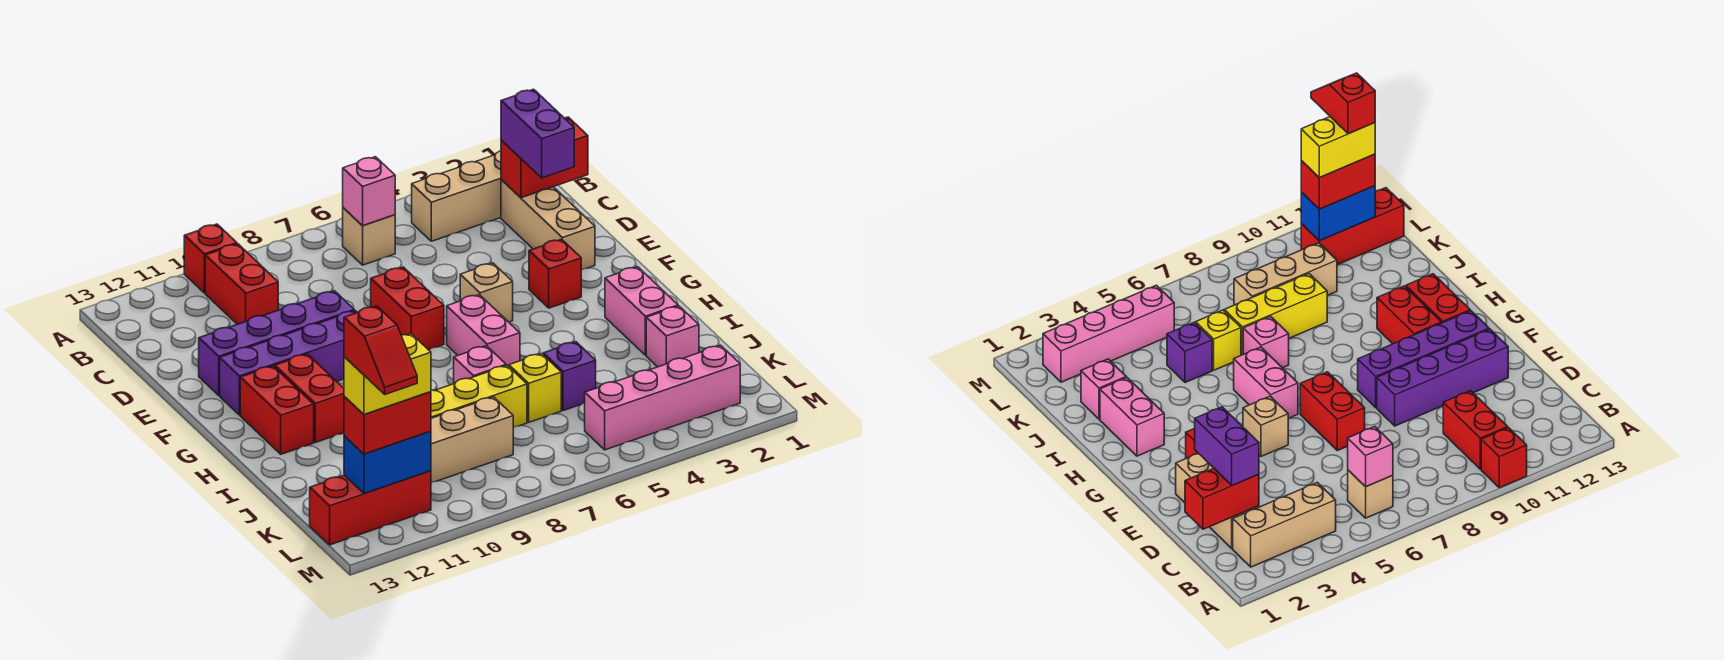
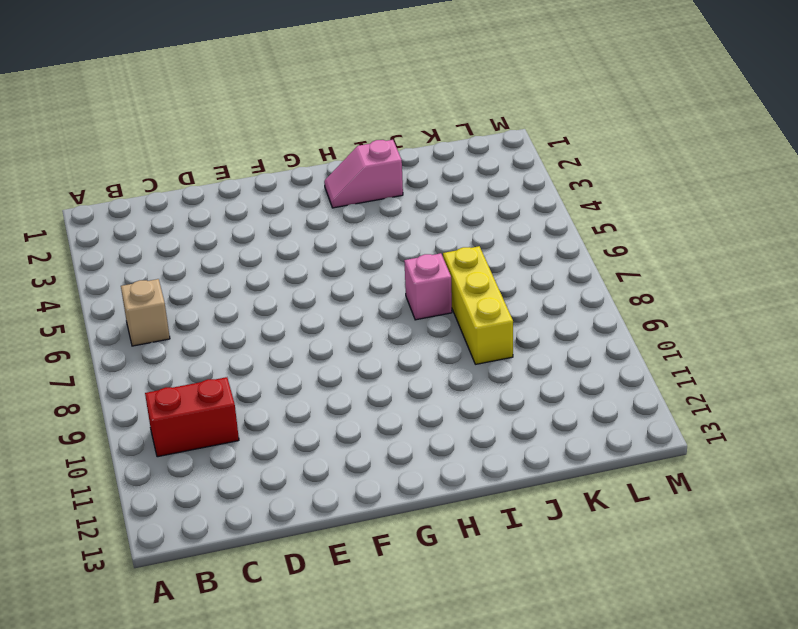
pink 1x2 slope [324,140,403,208] -> pink 1x2 brick [605,267,678,355]
none -> red 1x1 brick [184,224,237,293]
none -> tan 1x3 brick [412,151,501,241]
none -> tan 1x3 brick [501,180,595,270]

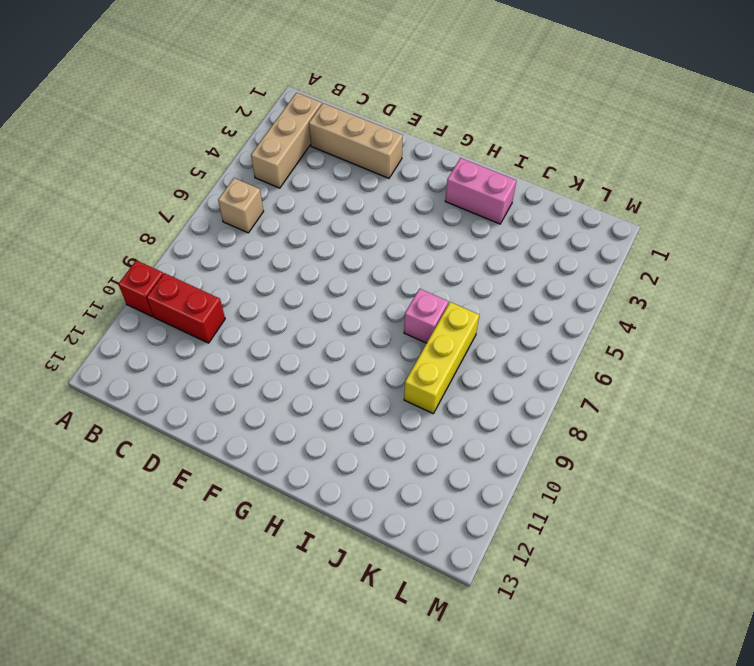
none -> red 1x2 brick [371,267,444,350]
none -> purple 1x4 brick [199,291,354,395]
none -> red 1x1 brick [529,239,581,308]

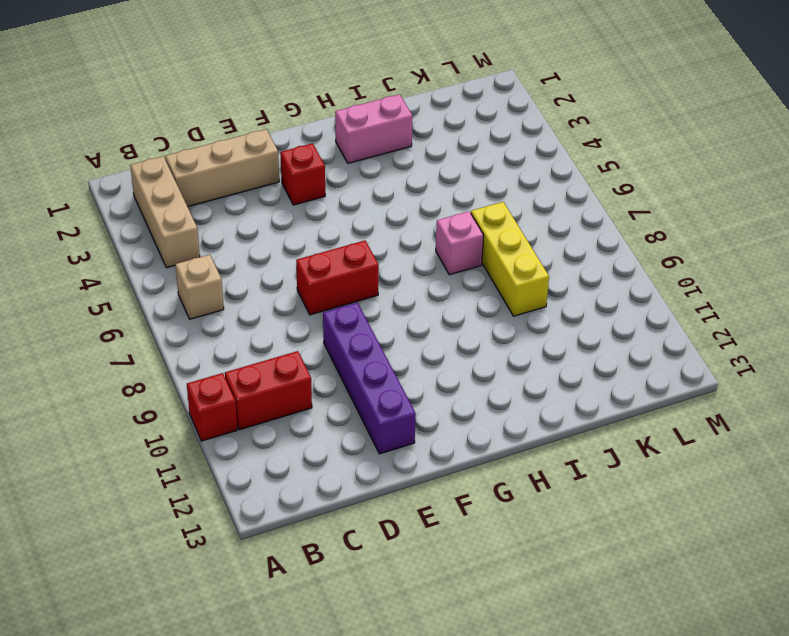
none -> tan 1x1 brick [460,263,513,322]
none -> purple 1x4 brick [220,311,357,415]
none -> pink 1x2 brick [447,295,520,367]

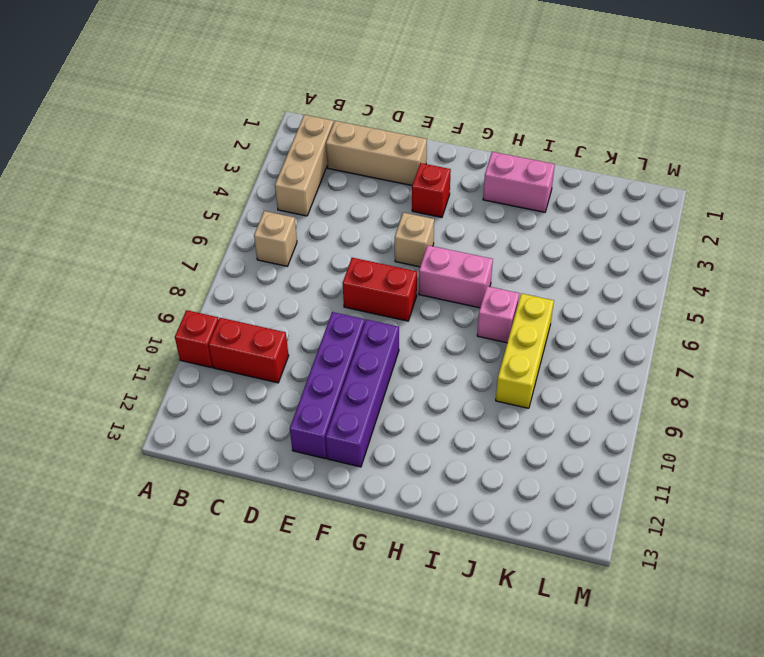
none -> red 1x2 brick [275,354,344,442]
none -> red 1x2 brick [240,366,314,454]
none -> pink 1x1 brick [646,306,699,367]

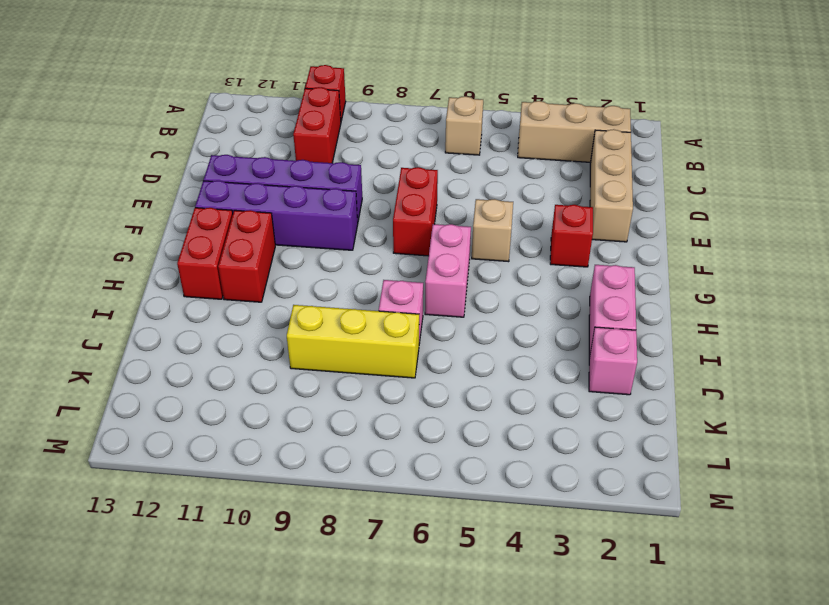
none -> purple 1x1 brick [543,342,596,411]
none -> yellow 1x1 brick [509,354,561,422]
none -> tan 1x3 brick [431,397,513,483]

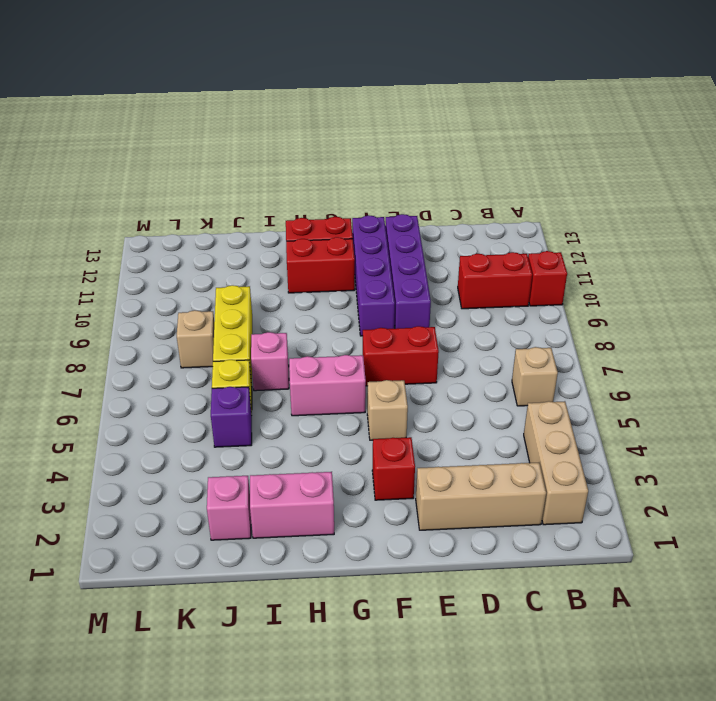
tan 1x1 brick [177,310,214,368] -> tan 1x3 brick [431,397,513,483]
none -> pink 1x4 brick [585,345,740,450]
none -> red 1x3 brick [310,471,431,545]
none -> pink 1x1 brick [343,157,395,226]

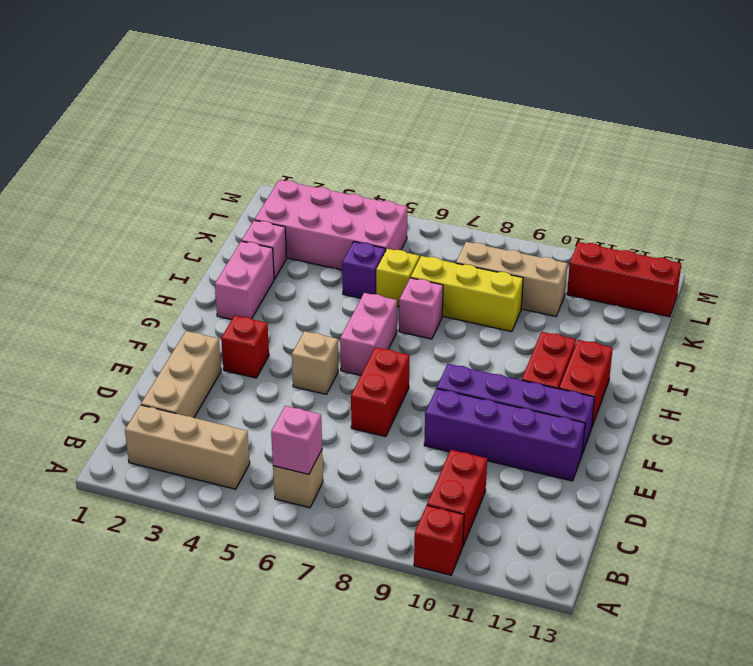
pink 2x4 brick [255,180,407,270] -> pink 1x4 brick [585,345,740,450]
none -> red 1x2 brick [501,117,588,198]
none -> blue 1x2 brick [344,431,431,493]
none -> purple 1x2 brick [501,89,574,178]

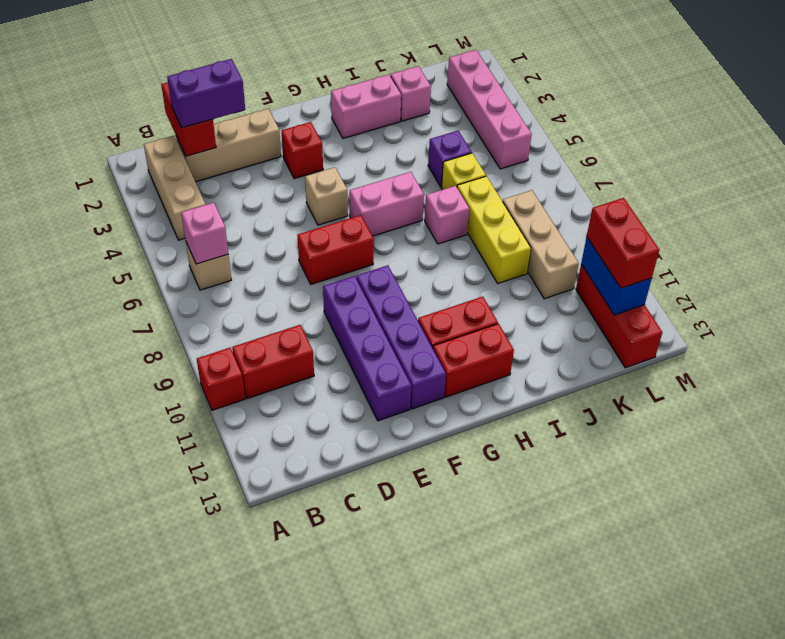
none -> yellow 1x2 brick [344,334,431,415]
none -> red 1x2 slope [344,306,417,394]

